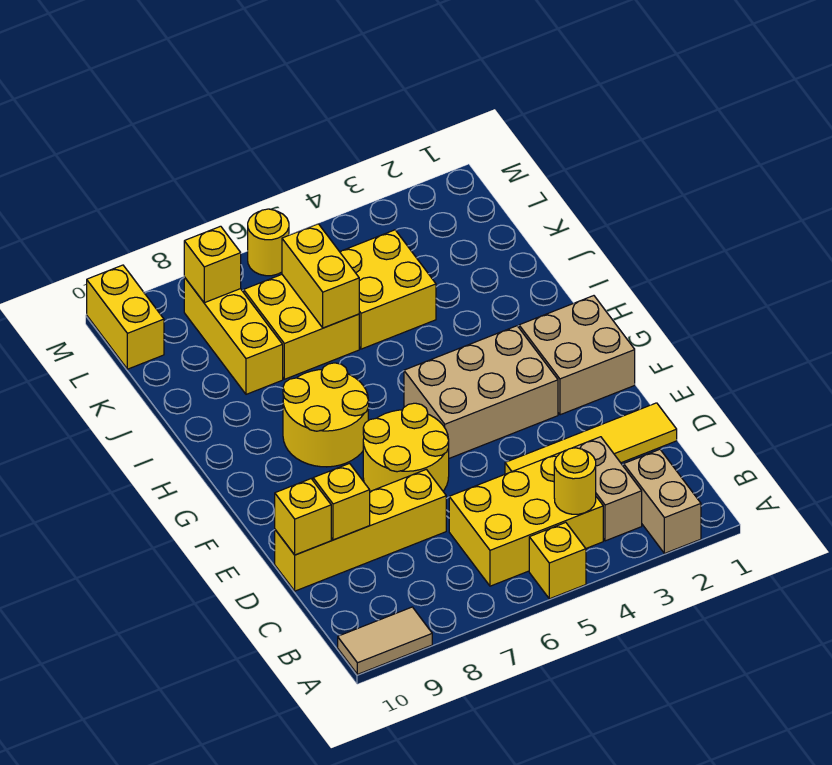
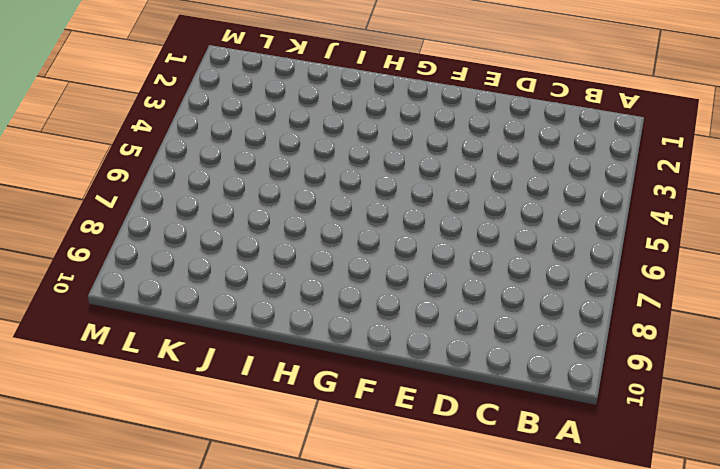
none -> tan 1x2 brick [624,449,701,553]
none -> yellow 1x1 brick [529,522,586,599]
none -> tan 1x2 tile [338,607,432,674]

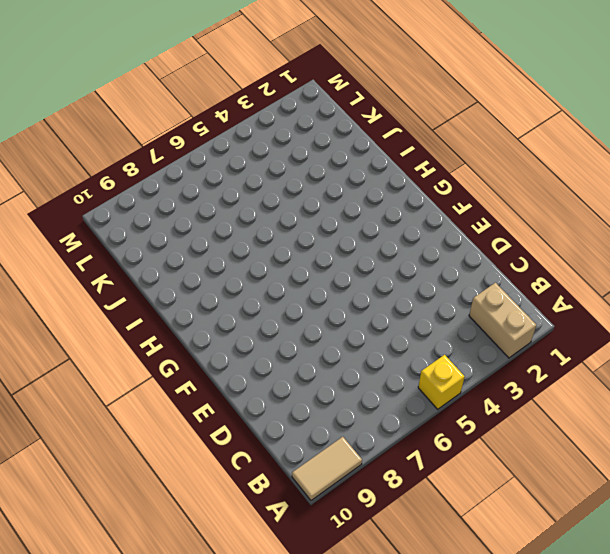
none -> tan 1x2 brick [573,437,642,541]
none -> yellow 2x3 brick [449,453,603,586]
none -> yellow 1x4 tile [505,403,677,474]

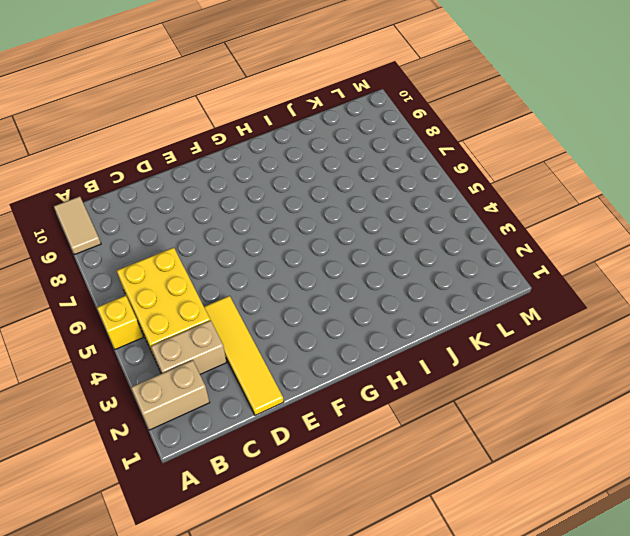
none -> yellow 1x4 brick [275,469,446,591]
none -> yellow 2x2 round brick [363,403,449,491]
none -> tan 2x2 brick [519,296,635,415]

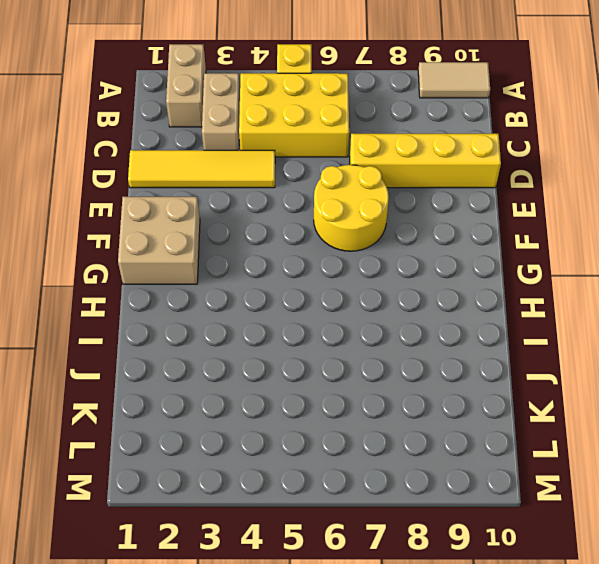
none -> tan 2x3 brick [404,326,558,458]
none -> yellow 2x2 round brick [283,363,369,467]
none -> yellow 2x2 brick [340,230,436,349]

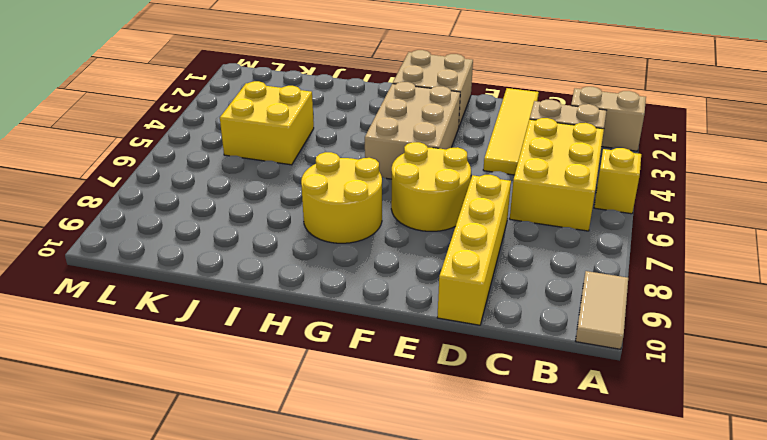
none -> yellow 2x2 brick [244,275,359,379]
none -> yellow 1x3 brick [184,277,283,394]
none -> yellow 1x2 brick [87,265,164,369]

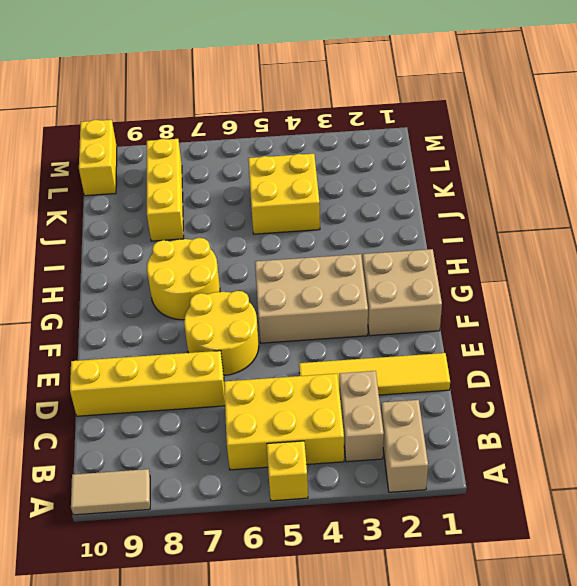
none -> yellow 2x2 brick [244,275,359,379]
none -> yellow 1x1 round brick [248,209,289,276]
none -> yellow 1x1 round brick [554,448,596,514]

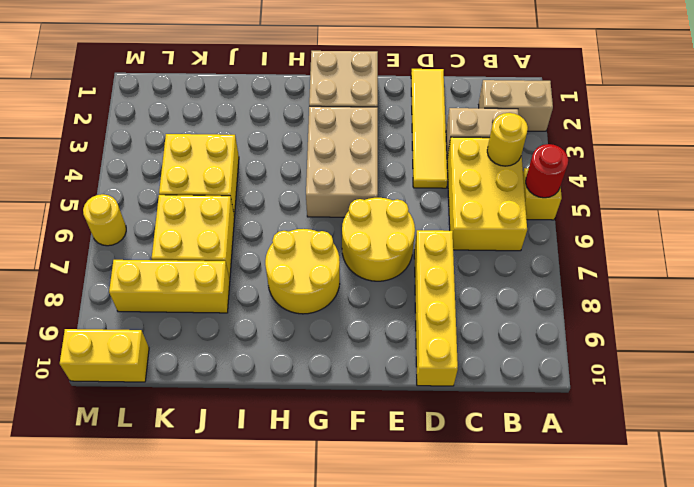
red 1x1 round brick [526,144,568,198] -> none
none -> tan 1x2 tile [338,607,432,674]
none -> yellow 1x1 brick [313,463,370,540]
none -> yellow 1x1 brick [275,479,331,555]

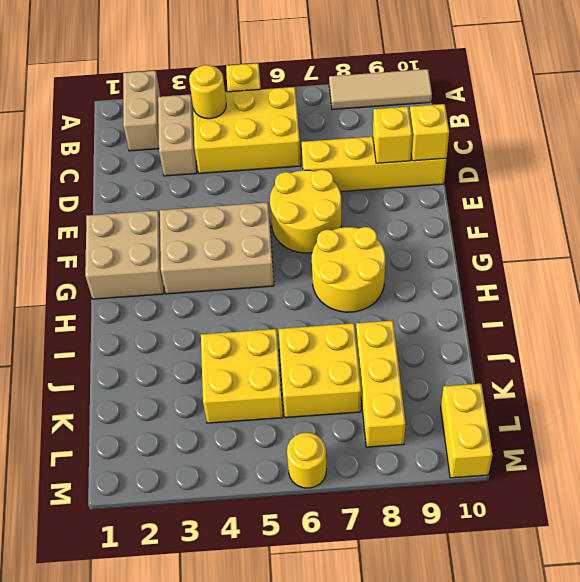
tan 1x3 tile [329,69,432,110] -> tan 1x2 tile [338,607,432,674]
none -> yellow 1x4 tile [505,403,677,474]
none -> yellow 1x2 brick [282,224,359,328]
none -> yellow 1x1 brick [184,226,241,303]

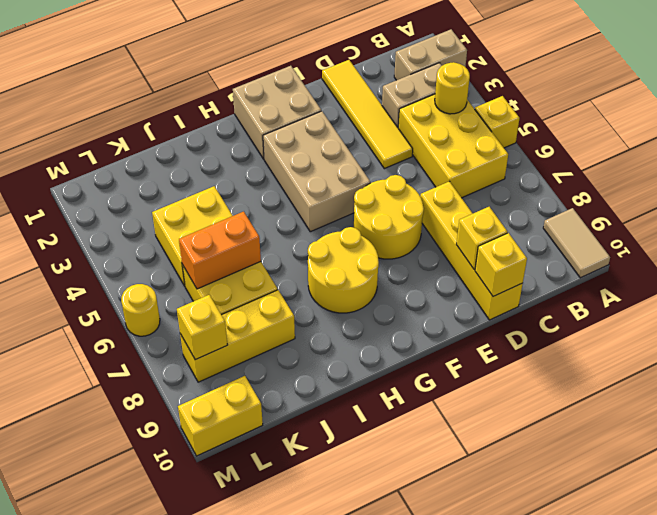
orange 1x2 brick [179,212,261,289] -> yellow 1x2 brick [282,224,359,328]

